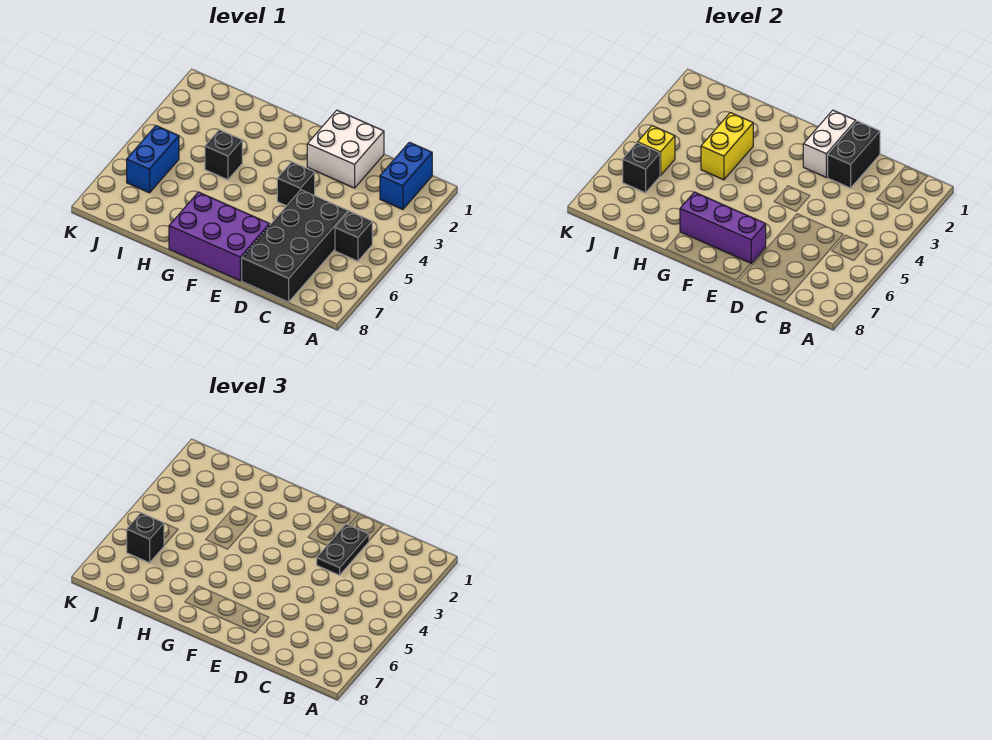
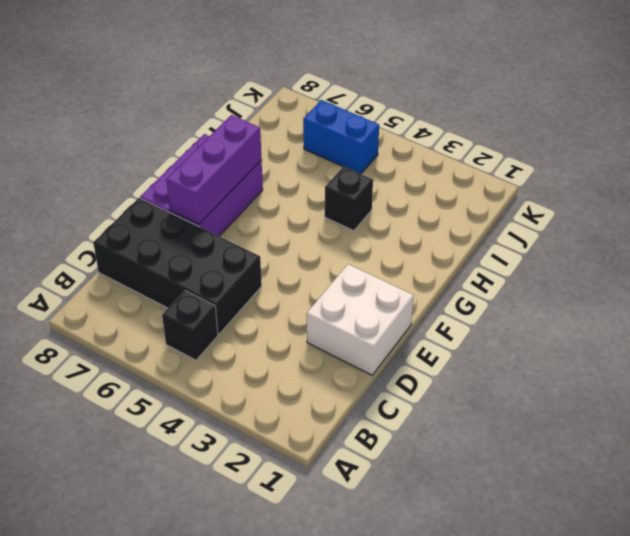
none -> blue 1x2 brick [380,142,432,209]
none -> black 1x1 brick [277,162,315,206]
none -> black 1x2 brick [827,121,880,188]

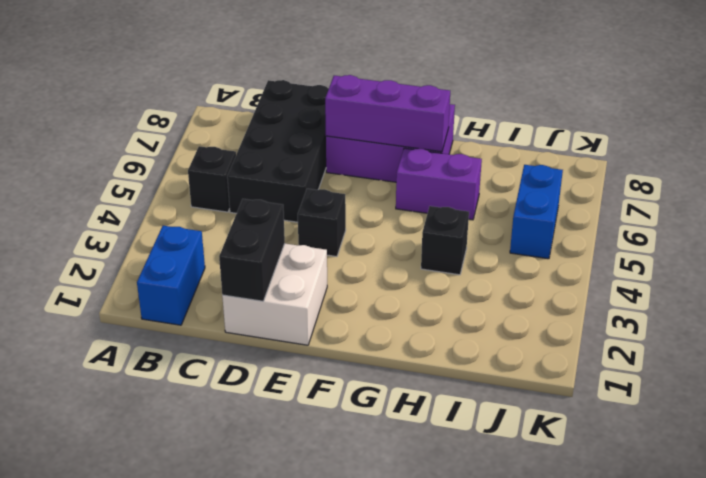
purple 1x2 brick [396,148,482,220] -> none
none -> white 1x2 brick [803,110,856,177]
none -> yellow 1x2 brick [701,113,753,180]
none -> yellow 1x1 brick [638,126,675,176]

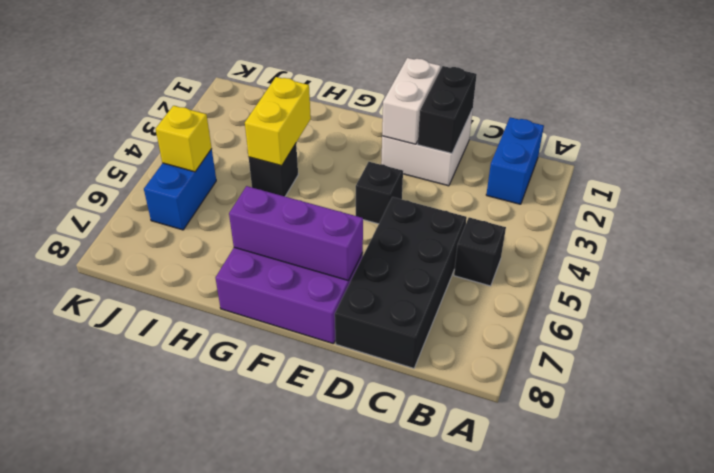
none -> black 1x1 brick [623,143,660,193]
none -> black 1x2 plate [317,524,369,575]
none -> black 1x1 brick [127,513,164,563]

